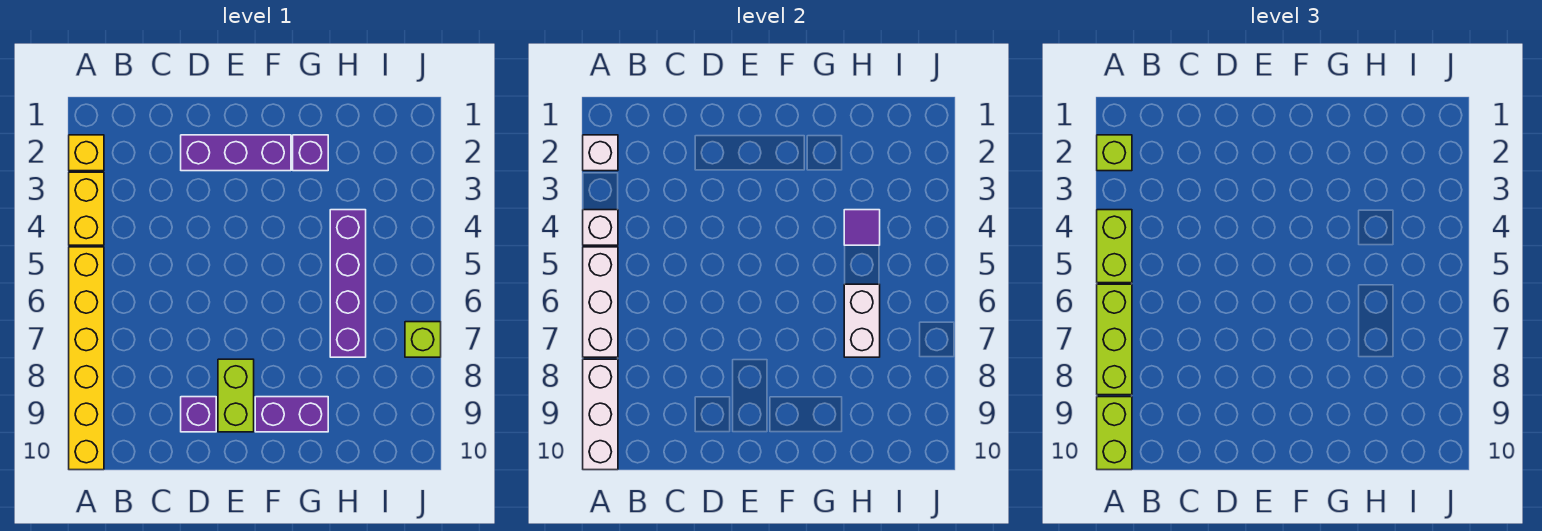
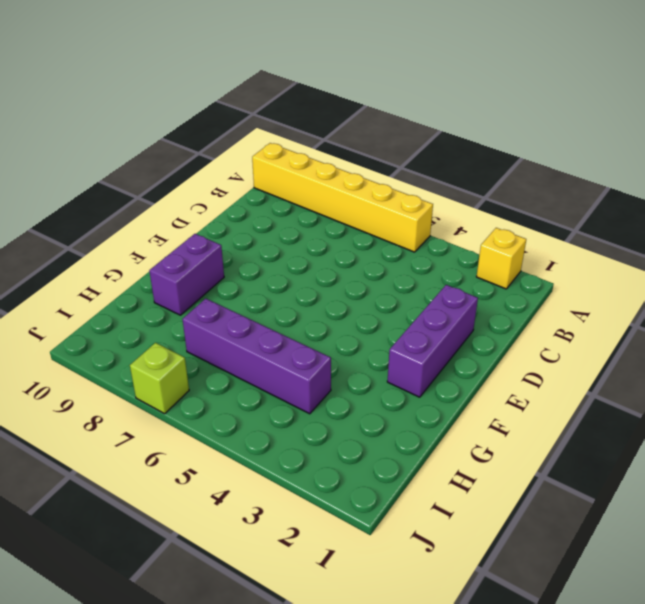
none -> yellow 1x2 brick [69,172,104,245]
none -> purple 1x1 brick [181,397,216,432]
none -> lime 1x2 brick [218,359,254,432]

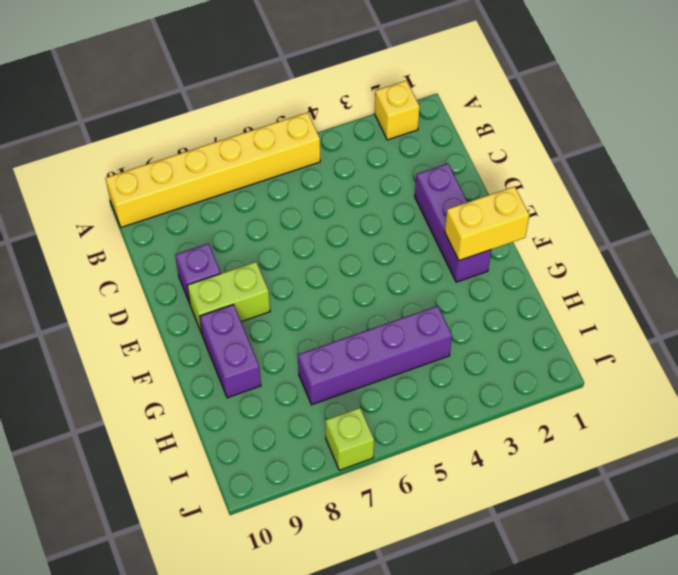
yellow 1x2 brick [445,186,529,261] -> yellow 1x2 brick moved to [69,172,104,245]
none -> purple 1x1 brick [293,135,328,171]
none -> white 1x1 brick [583,135,618,171]
none -> white 1x1 brick [583,210,618,245]

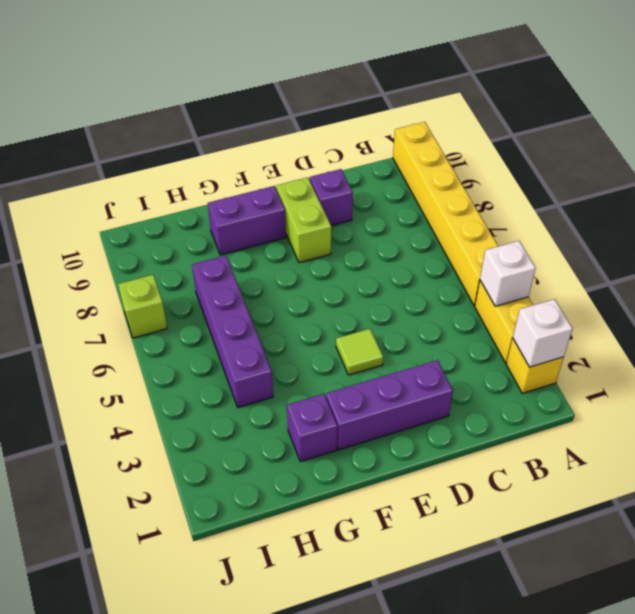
lime 1x1 tile [336,329,383,375] -> none
none -> white 1x3 brick [583,247,618,357]
none -> white 1x3 brick [583,359,618,470]
none -> purple 1x1 tile [844,210,880,245]

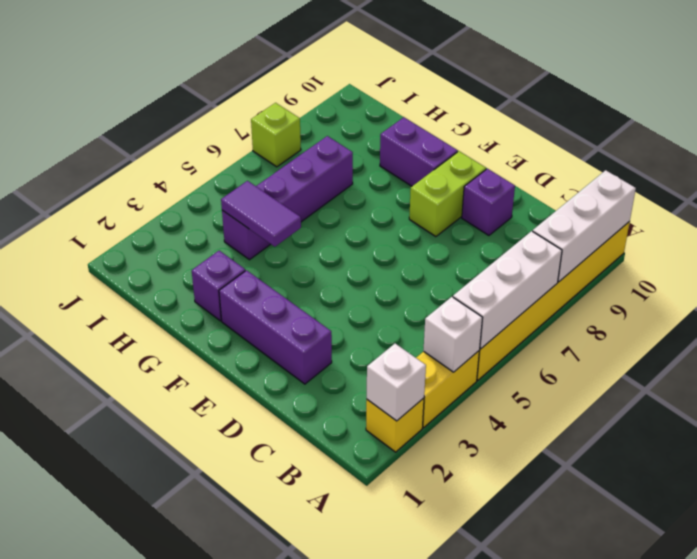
purple 1x2 tile [221,181,301,247] -> purple 1x1 tile [844,210,880,245]
none -> white 1x2 brick [844,284,880,357]
none -> lime 1x1 brick [1097,135,1132,171]
none -> lime 1x2 brick [1097,210,1132,283]

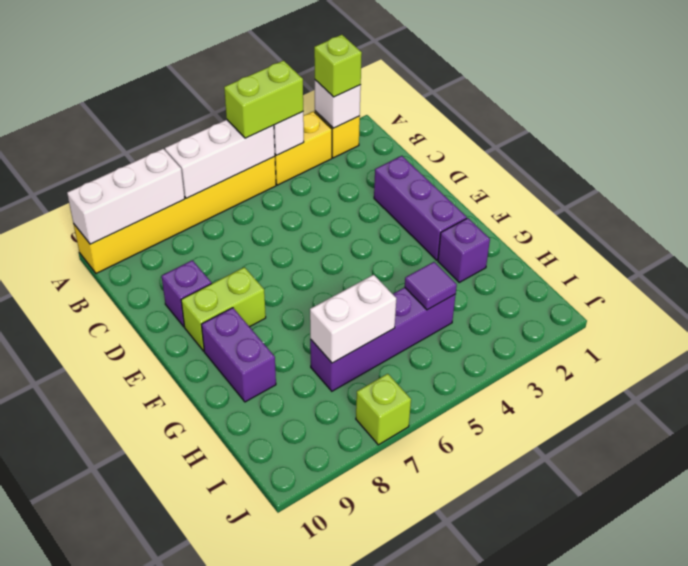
none -> lime 1x3 brick [1097,284,1132,395]
none -> lime 1x2 brick [1097,397,1132,470]

